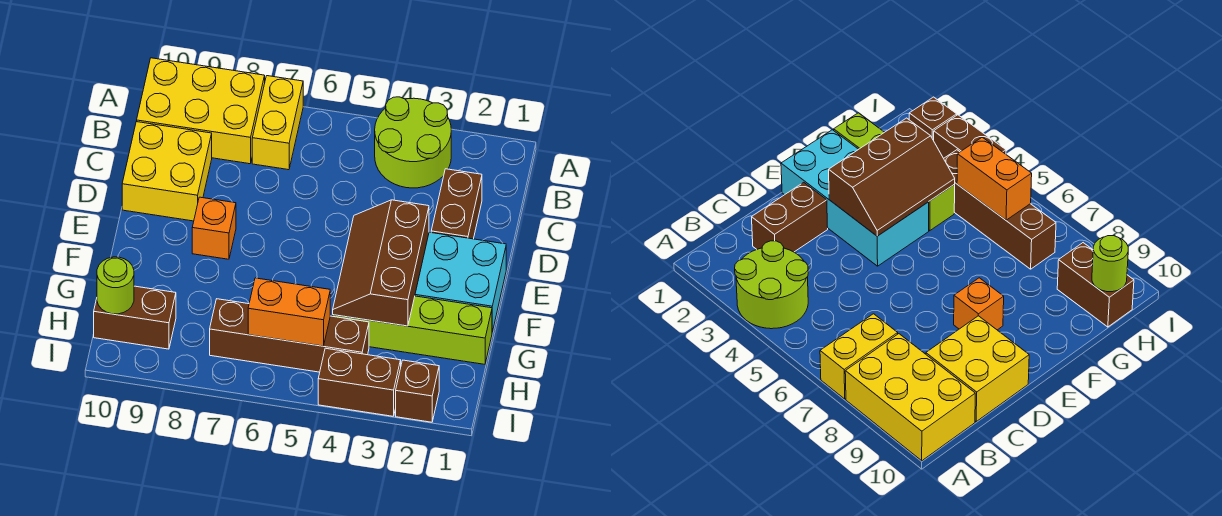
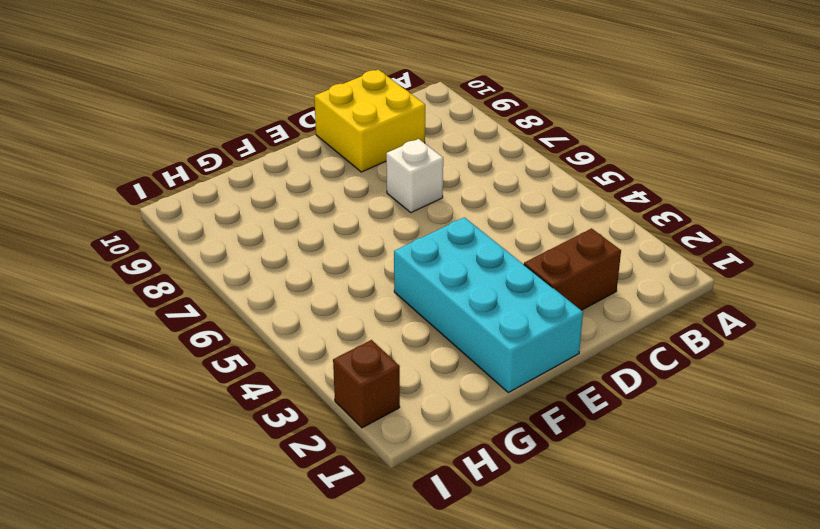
white 1x1 brick [386,139,443,213] -> none
none -> lime 2x2 round brick [375,97,451,188]
none -> yellow 1x2 brick [252,76,303,170]
none -> yellow 2x3 brick [137,58,265,164]

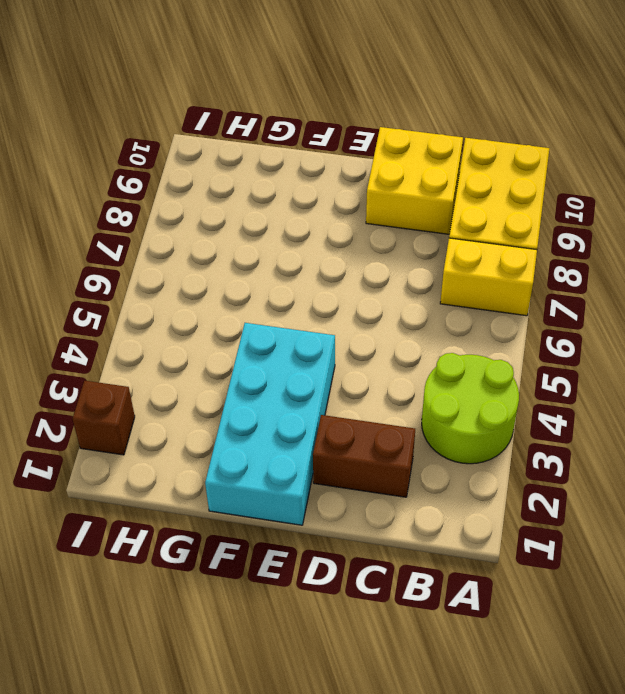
none -> orange 1x1 brick [192,197,236,259]
none -> lime 1x4 brick [333,296,492,364]
none -> brown 1x4 brick [210,299,369,372]

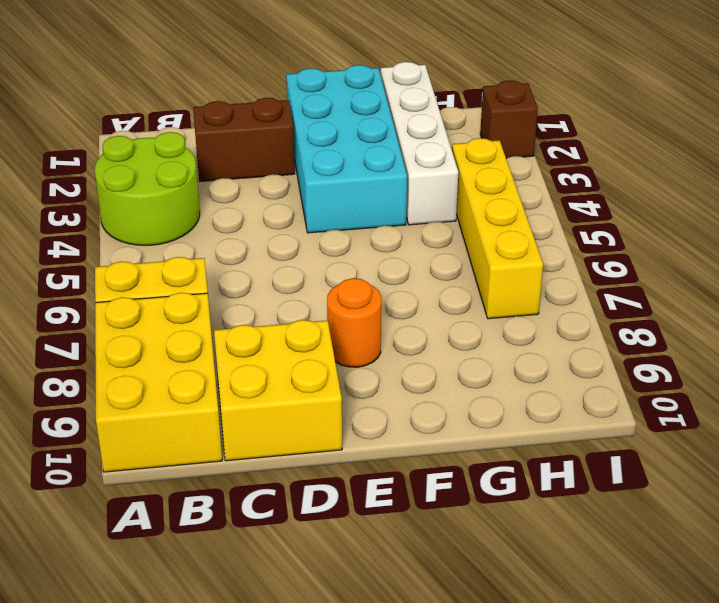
orange 1x1 round brick [327,278,381,367] -> orange 1x1 brick [192,197,236,259]
white 1x4 brick [381,62,458,225] -> lime 1x4 brick [333,296,492,364]
yellow 1x4 brick [452,138,543,319] -> brown 1x4 brick [210,299,369,372]
none -> brown 1x2 brick [94,286,176,349]
none -> brown 1x2 brick [318,348,401,416]
none -> brown 2x3 slope [333,200,429,326]

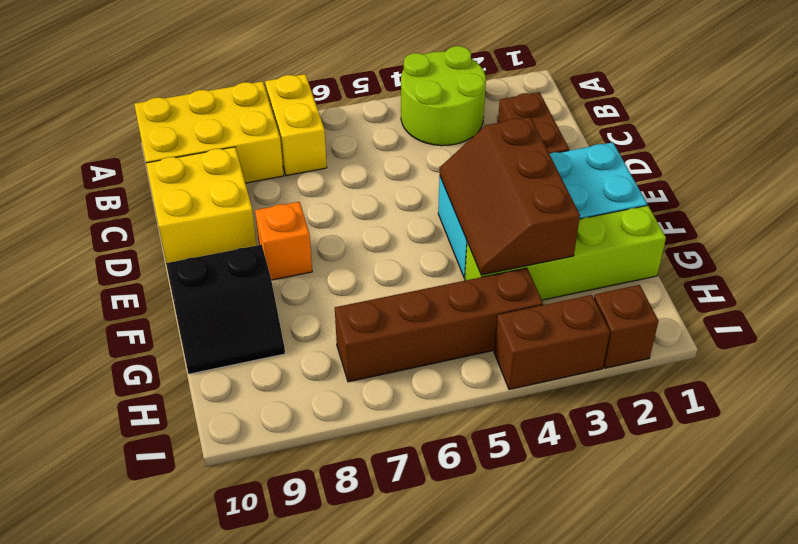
black 2x2 slope [166,245,285,374] -> none
none -> brown 1x2 brick [94,286,176,349]
none -> orange 1x2 brick [248,278,330,346]
none -> lime 1x1 round brick [97,257,134,314]

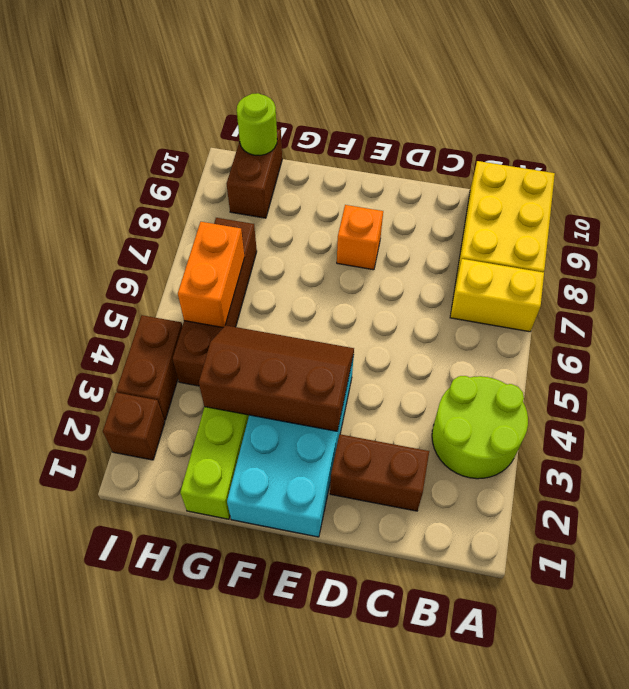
none -> yellow 2x2 brick [122,122,212,221]

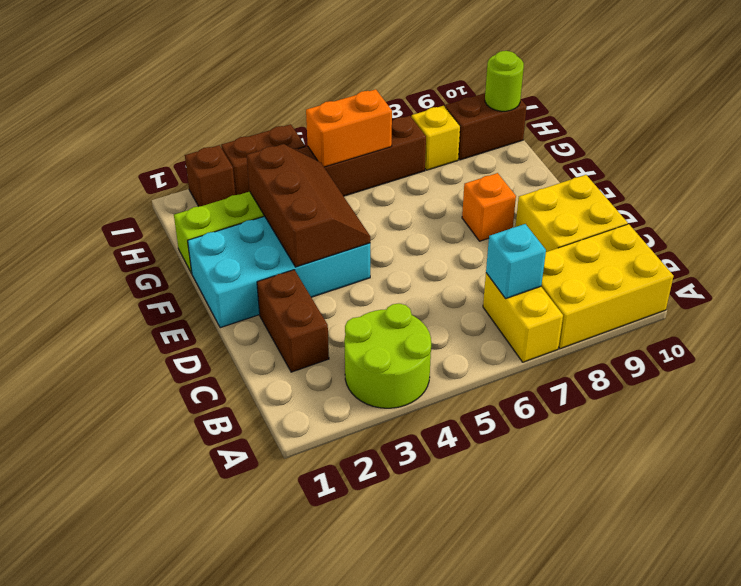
cyan 1x1 brick [486,224,546,299] -> none
yellow 1x1 brick [412,106,460,170] -> none

